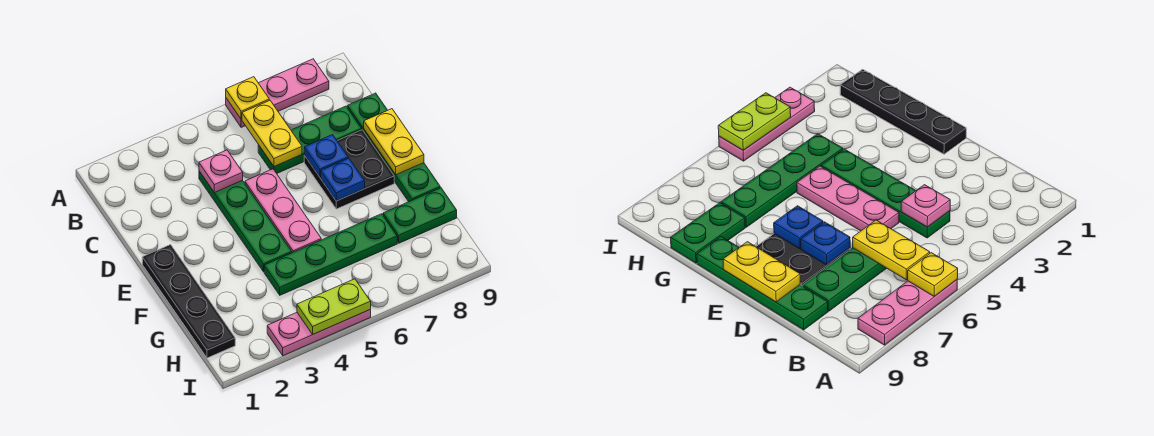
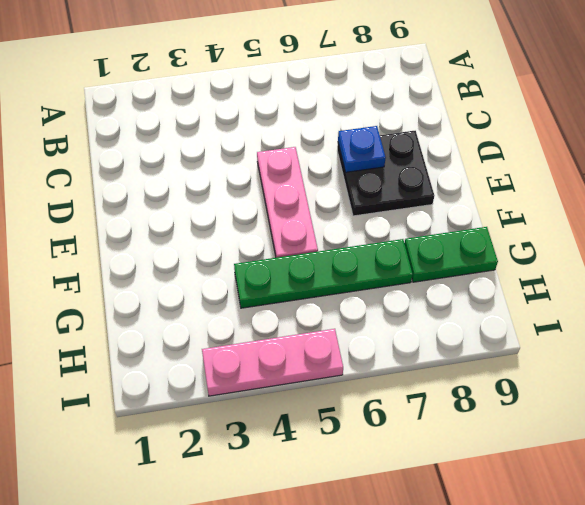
none -> pink 1x3 plate [226,59,329,127]
none -> green 1x4 plate [199,171,292,272]
none -> green 1x3 plate [258,106,362,173]

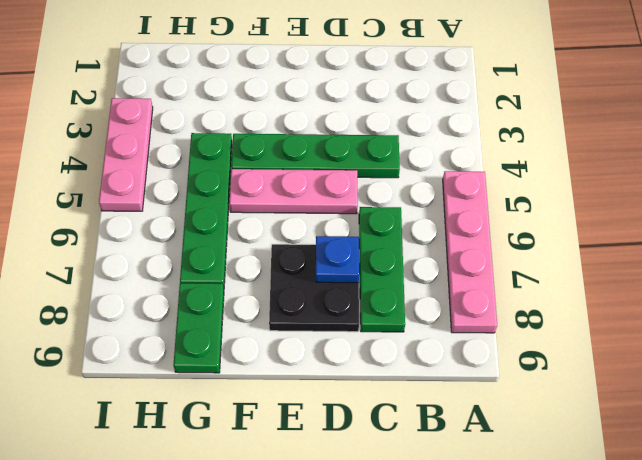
pink 1x4 plate [443,171,497,333] -> pink 1x3 plate [226,59,329,127]
none -> green 1x4 plate [347,93,440,202]
none -> black 1x4 plate [142,245,235,358]
none -> yellow 1x1 plate [226,77,269,119]

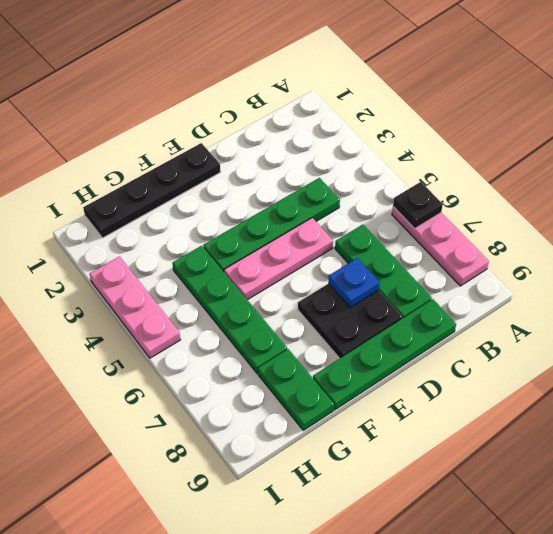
black 1x1 plate [393,182,443,229] -> yellow 1x1 plate [226,77,269,119]
none -> yellow 1x2 plate [242,100,302,167]
none -> pink 1x1 plate [199,150,243,193]
none -> yellow 1x2 plate [364,109,424,175]

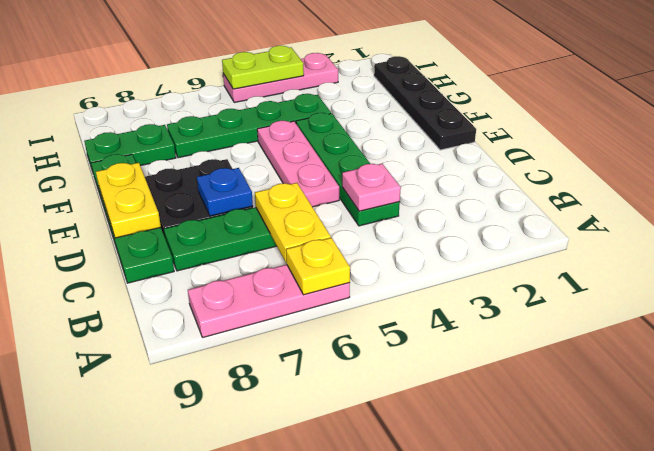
none -> blue 1x1 plate [321,158,365,201]

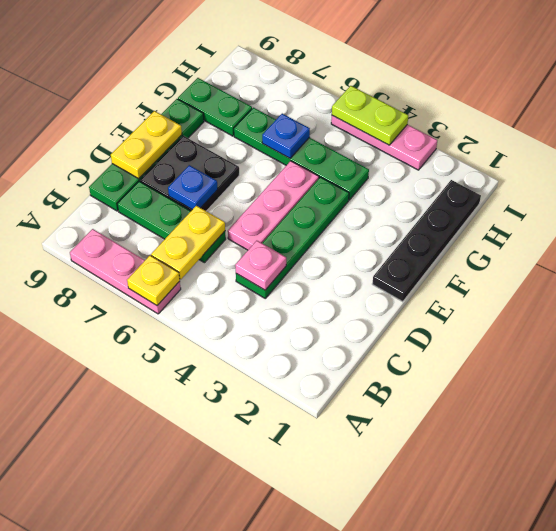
blue 1x1 plate [262,114,310,158] -> blue 1x1 plate moved to [321,158,365,201]

